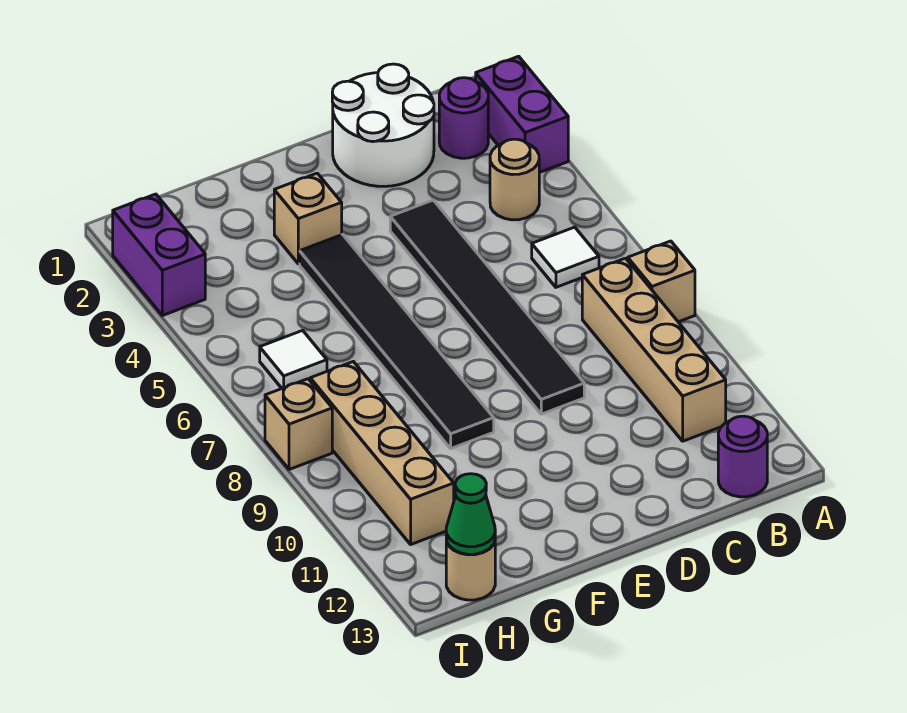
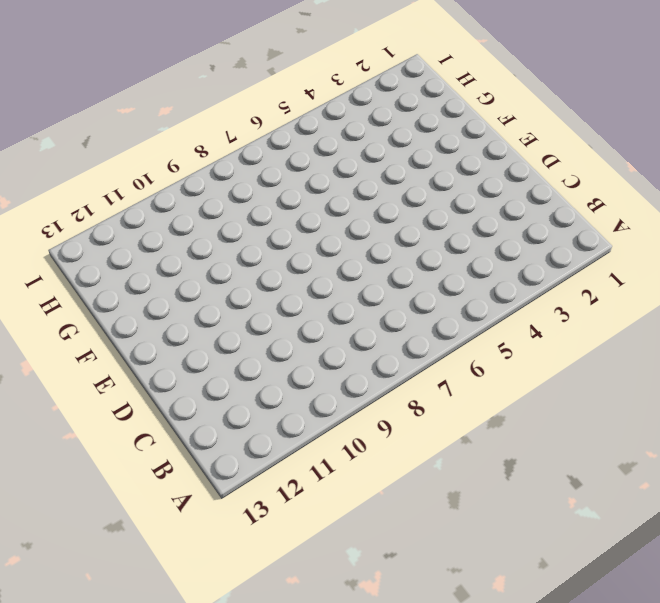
none -> purple 1x2 brick [476,56,568,173]
none -> tan 1x1 brick [628,241,695,322]
none -> purple 1x1 round brick [439,78,488,158]

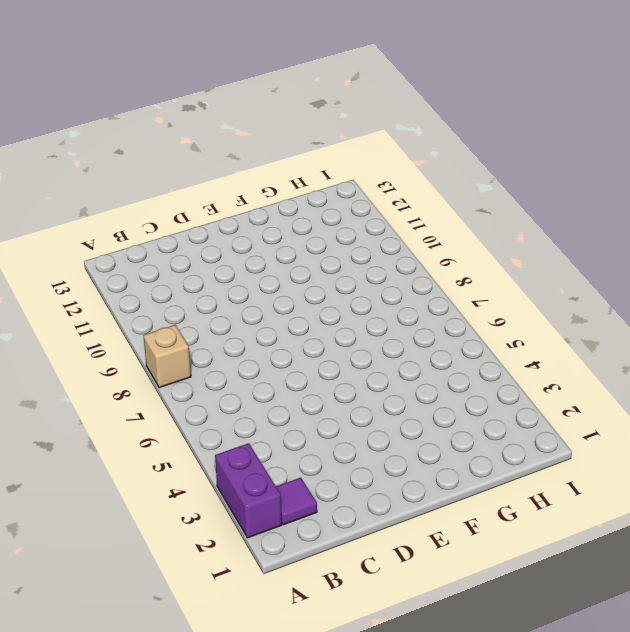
purple 1x1 tile [276,478,317,525] -> purple 1x1 round brick [439,78,488,158]
none -> tan 1x1 round brick [490,139,539,220]
none -> white 1x1 tile [532,227,599,287]
none -> tan 1x4 brick [582,258,726,441]

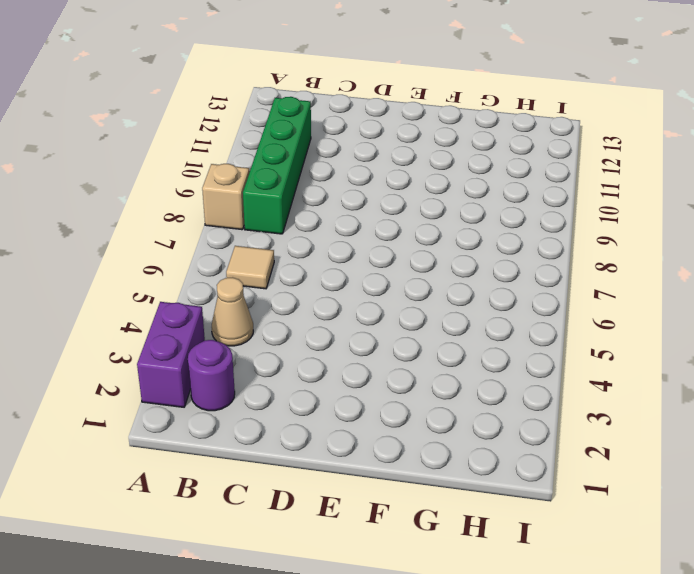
tan 1x1 cone [212,277,253,346] -> tan 1x1 round brick [490,139,539,220]
tan 1x1 tile [226,246,274,289] -> white 1x1 tile [532,227,599,287]
green 1x4 brick [243,97,311,234] -> tan 1x4 brick [582,258,726,441]
none -> purple 1x1 round brick [718,416,767,497]
none -> white 2x2 round brick [332,64,434,186]
none -> black 1x6 tile [390,200,584,414]

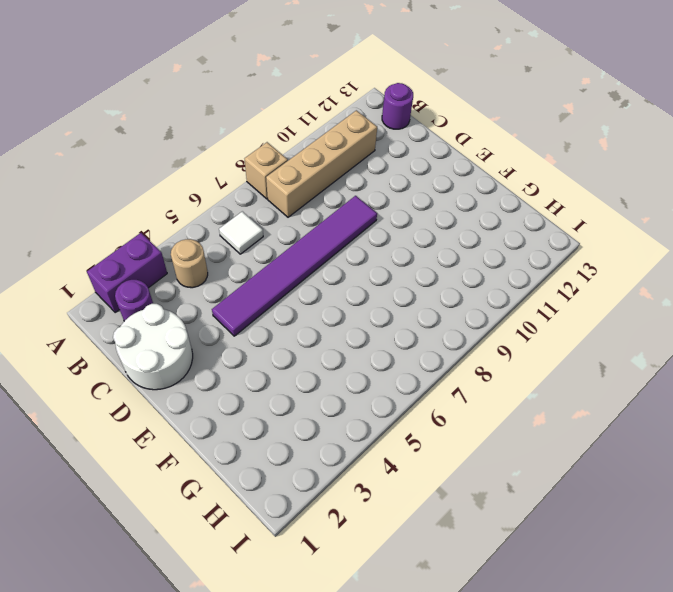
purple 1x6 tile [212,196,377,336] -> black 1x6 tile [390,200,584,414]
none -> tan 1x1 brick [274,173,342,264]
none -> black 1x6 tile [300,234,494,448]
none -> white 1x1 tile [260,330,327,388]

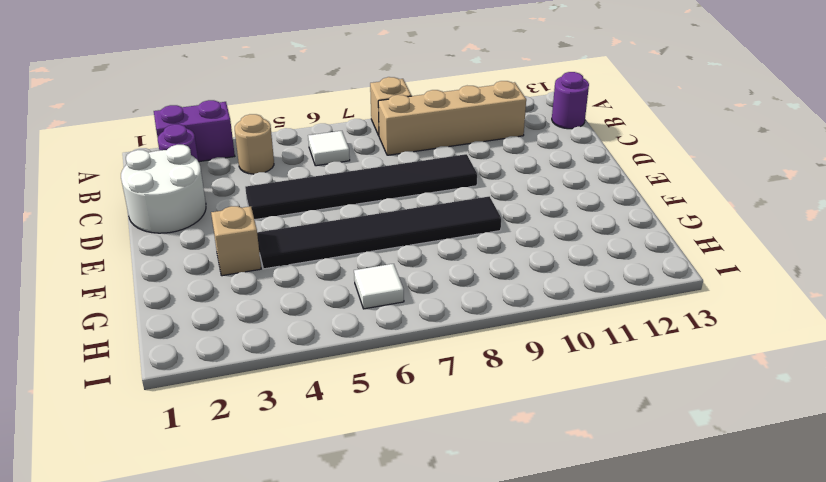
none -> tan 1x4 brick [310,362,454,544]
none -> tan 1x1 round brick [446,541,495,600]
none -> purple 1x2 brick [113,194,205,316]

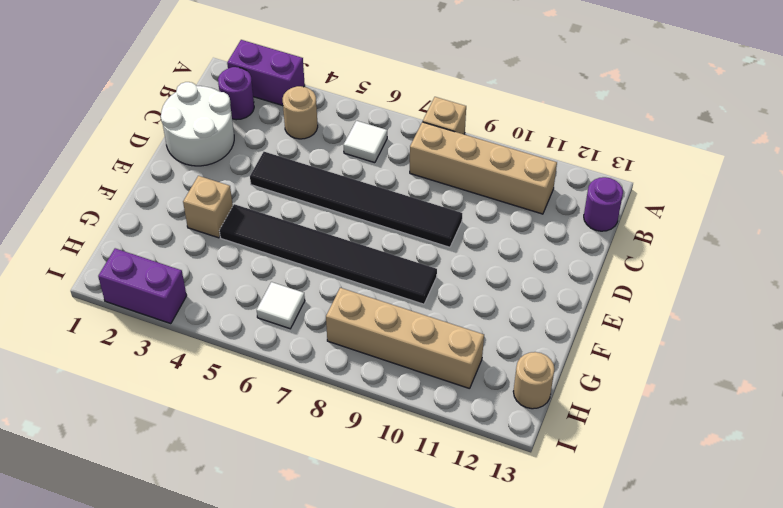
none -> tan 1x1 brick [265,379,332,469]
none -> green 1x1 cone [446,474,495,554]

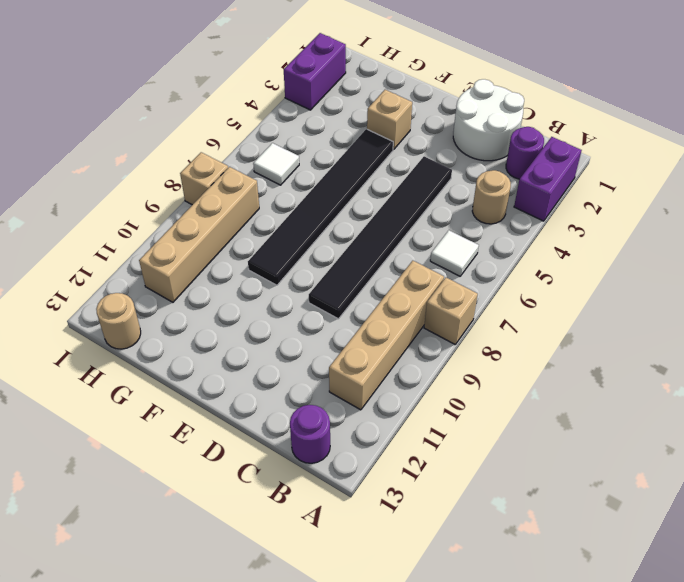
none -> green 1x1 cone [446,474,495,554]

